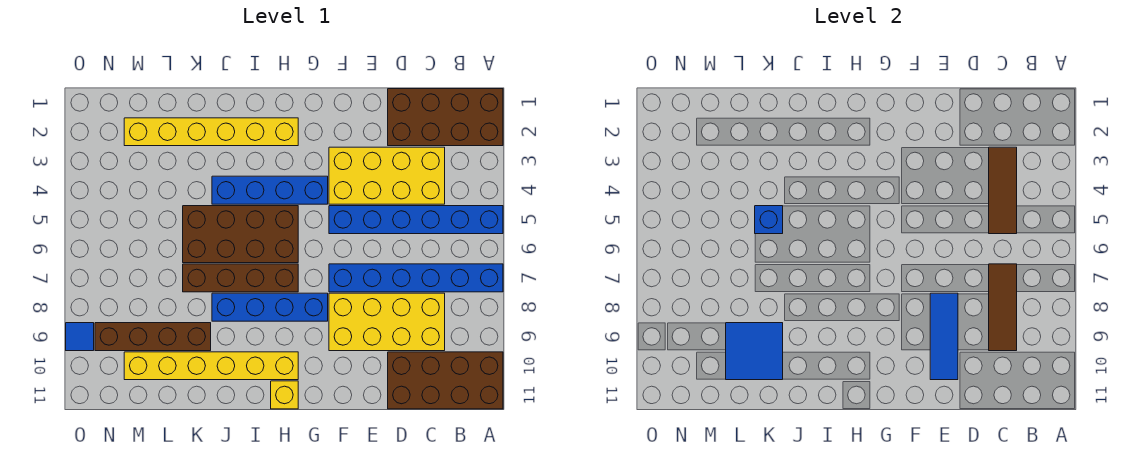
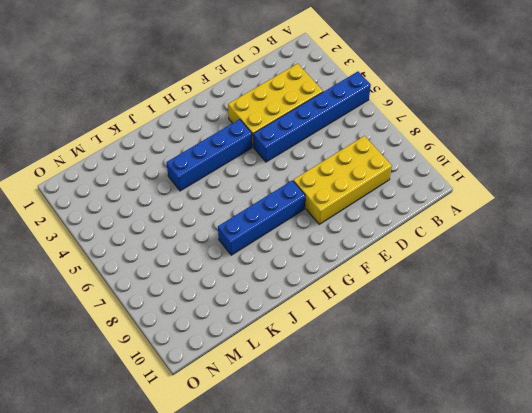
none -> brown 2x4 brick [388,89,503,146]
none -> blue 1x6 brick [329,264,503,292]
none -> brown 2x4 brick [388,352,503,409]

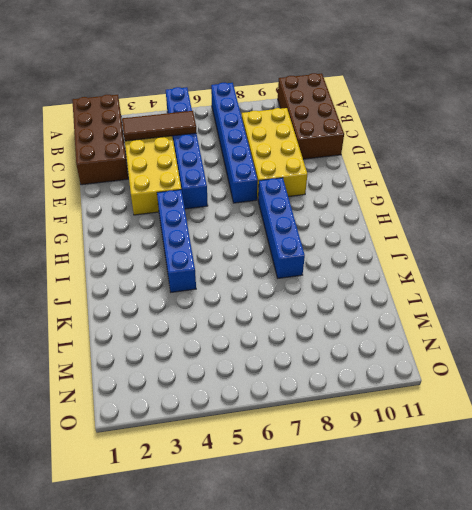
none -> yellow 1x6 brick [124,118,298,146]
none -> brown 2x4 brick [183,206,298,263]
none -> brown 1x4 brick [183,264,298,292]

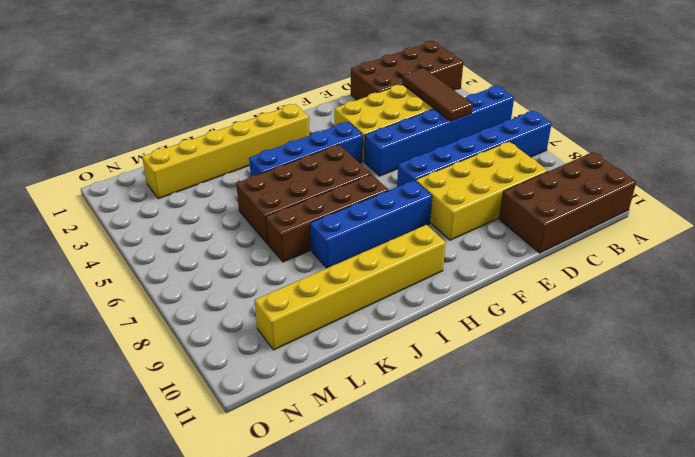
none -> yellow 1x1 brick [271,381,298,409]
none -> brown 1x4 brick [95,323,211,351]
none -> blue 1x1 tile [66,323,94,351]

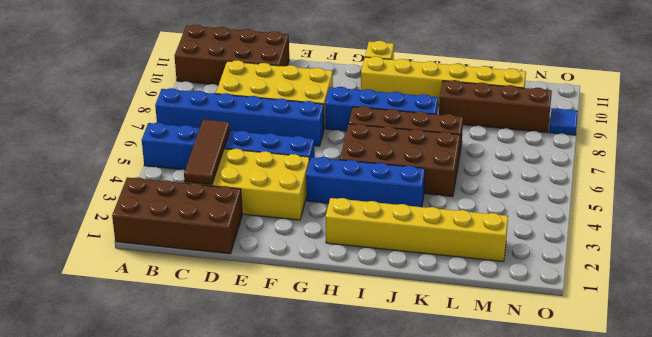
none -> brown 1x3 tile [989,264,1017,351]
none -> blue 1x3 tile [930,293,958,380]
none -> blue 1x1 brick [755,206,783,234]

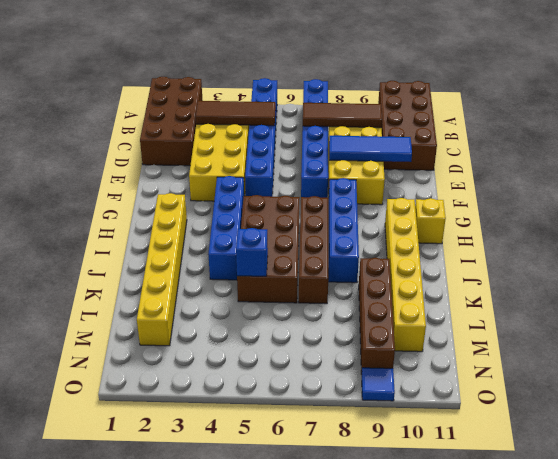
none -> blue 2x2 tile [726,323,783,380]

